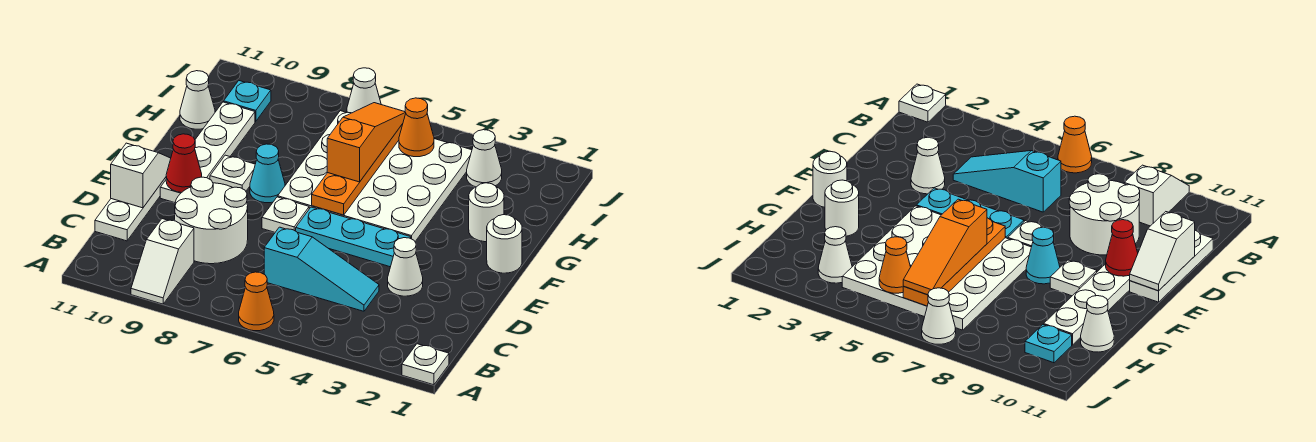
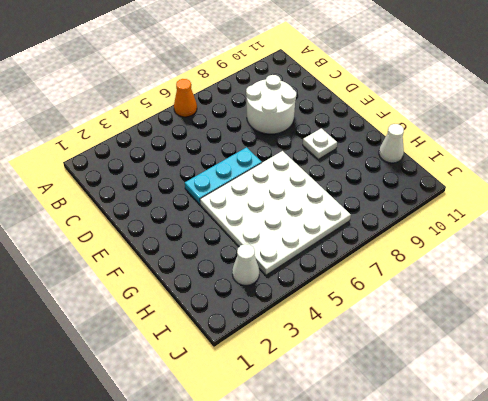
none -> white 1x1 plate [402,344,449,385]
none -> white 1x2 slope [131,219,194,304]
none -> cyan 1x3 slope [264,227,379,311]

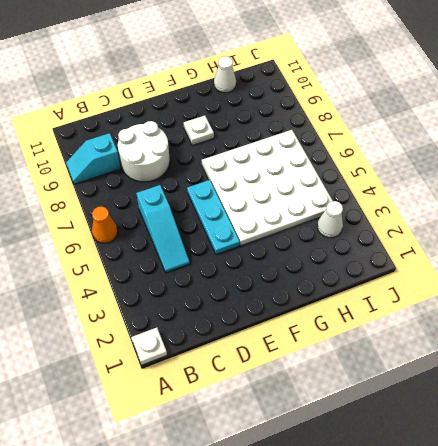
cyan 1x2 slope [66,133,121,184] -> white 1x2 slope [131,219,194,304]
none -> white 1x3 plate [95,177,166,241]
none -> white 1x1 cone [388,238,423,296]
none -> white 1x1 plate [262,197,309,232]

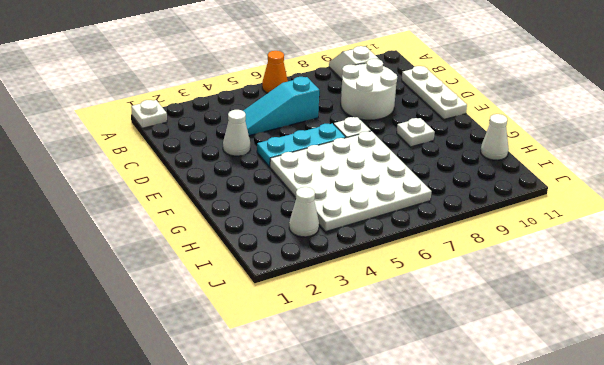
none -> white 1x4 plate [160,102,255,203]
none -> white 1x1 round brick [487,215,522,273]
none -> cyan 1x1 cone [250,144,285,203]

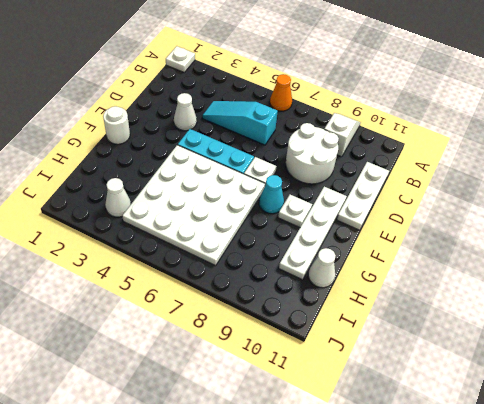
none -> white 1x1 round brick [469,183,504,242]
none -> cyan 1x1 plate [224,81,271,122]
none -> white 1x1 cone [347,68,381,113]

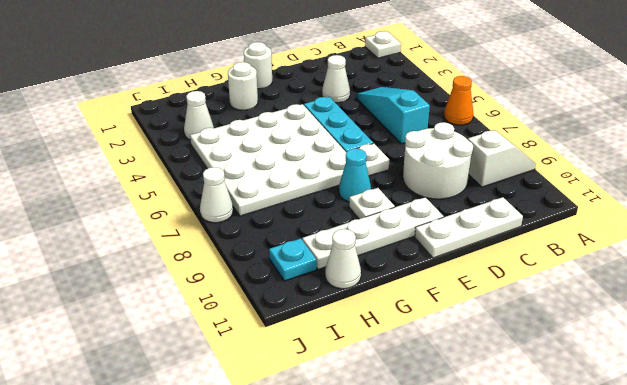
none -> white 1x2 slope [111,143,171,208]
none -> red 1x1 cone [166,134,202,193]
none -> orange 1x4 plate [312,124,403,215]

